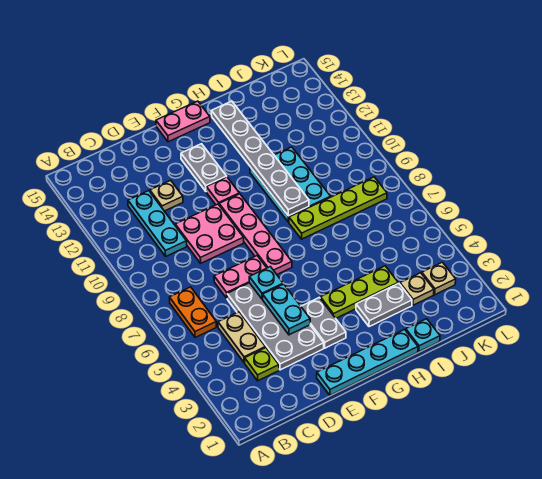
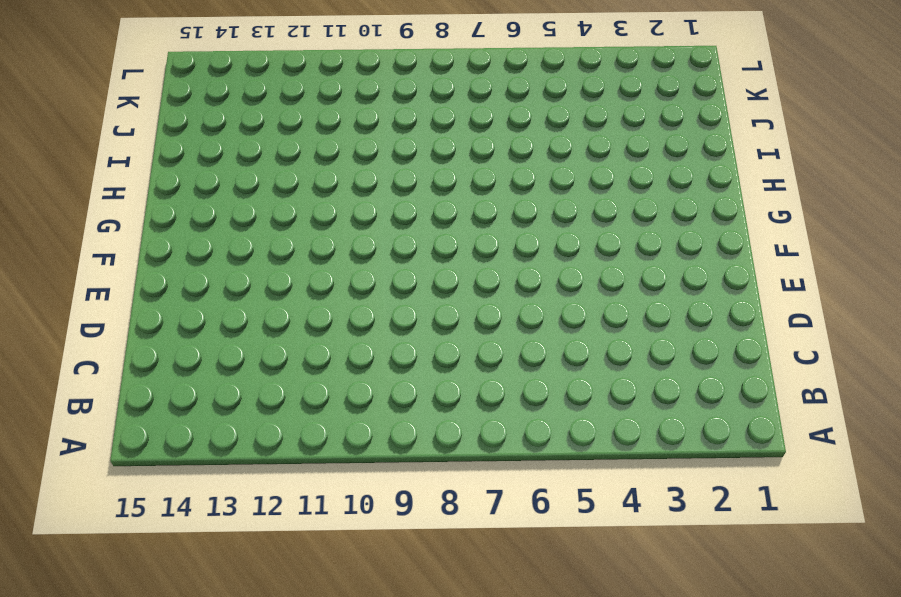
none -> orange 1x2 plate [169,287,216,338]
none -> lime 1x1 plate [245,348,279,381]
none -> tan 1x2 plate [218,312,265,363]

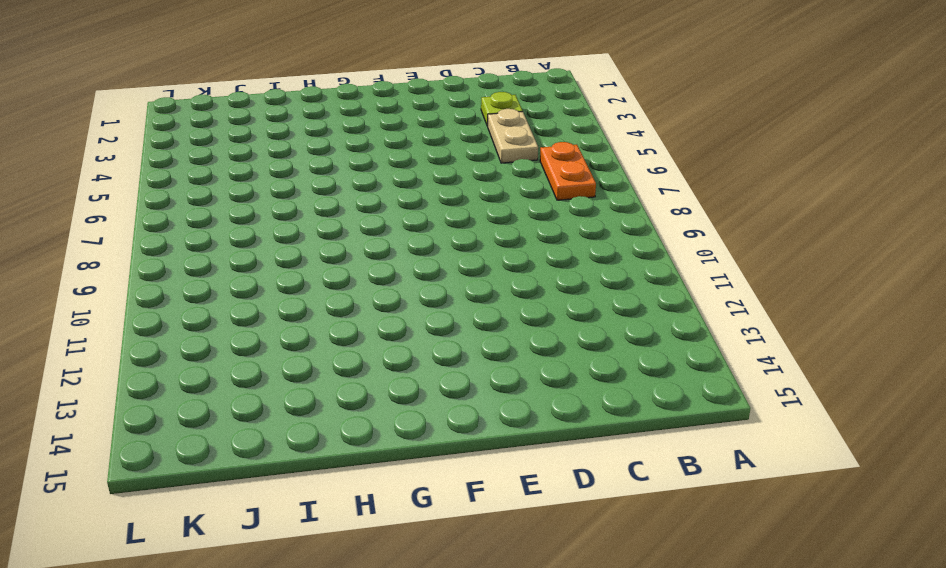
none -> cyan 1x3 plate [128,191,187,256]
none -> grey 2x4 plate [227,283,324,370]
none -> pink 1x2 plate [214,256,267,298]

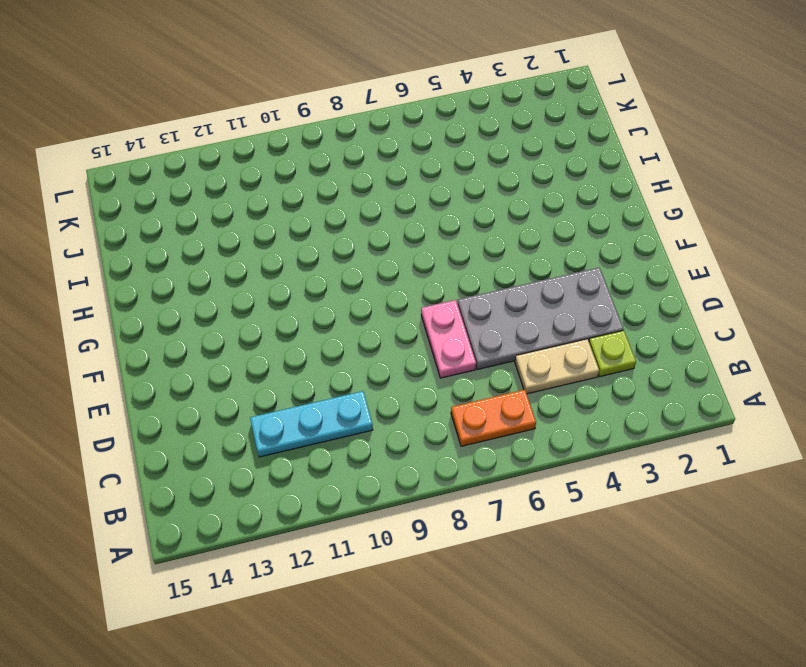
none -> pink 2x2 plate [175,204,244,263]
none -> tan 1x1 plate [150,180,183,211]
none -> cyan 1x4 plate [317,329,418,395]

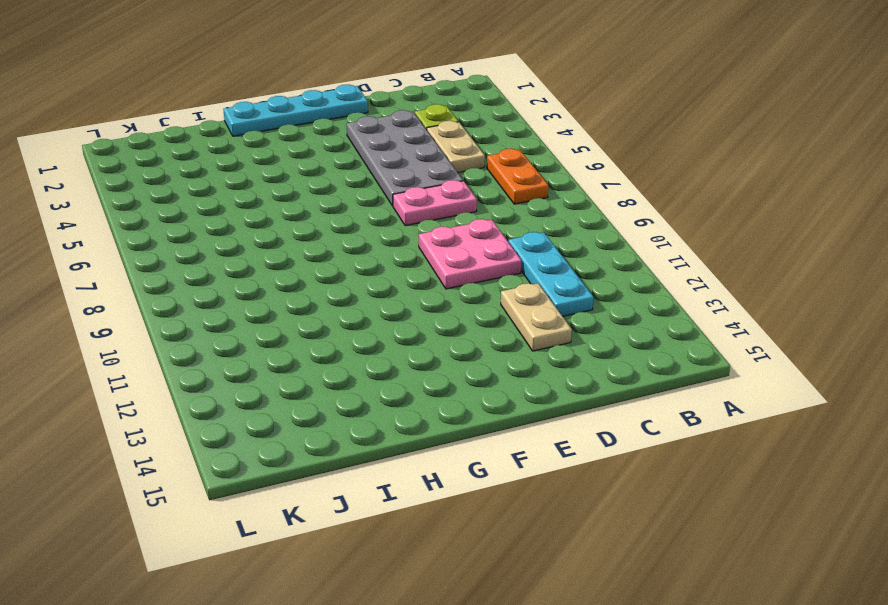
tan 1x2 plate [501,283,572,351] -> tan 1x1 plate [150,180,183,211]
none -> grey 1x2 plate [301,298,346,348]
none -> pink 1x4 plate [219,194,292,274]
none -> pink 1x1 plate [206,177,239,205]

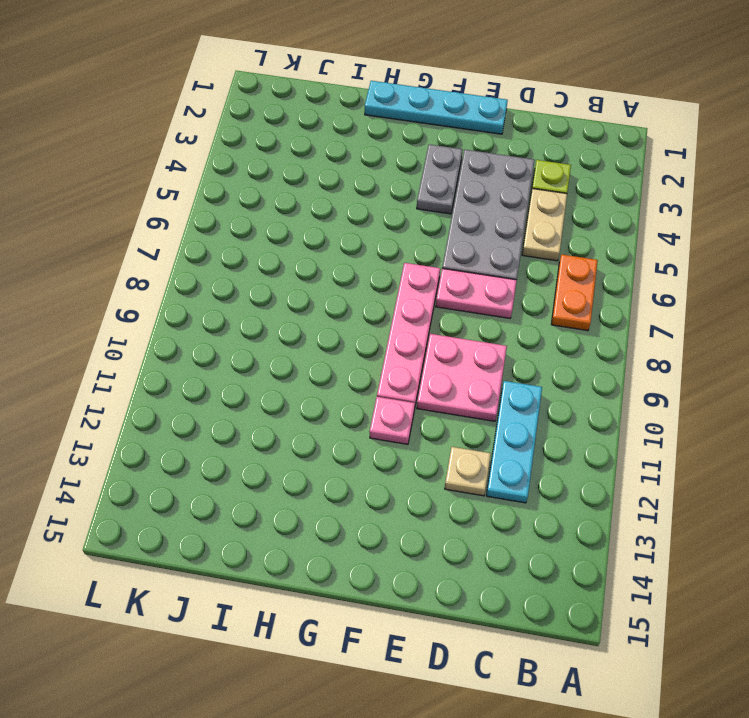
none -> grey 1x2 plate [181,144,227,191]
none -> pink 1x2 plate [156,101,210,142]
none -> lime 1x3 plate [320,266,398,318]

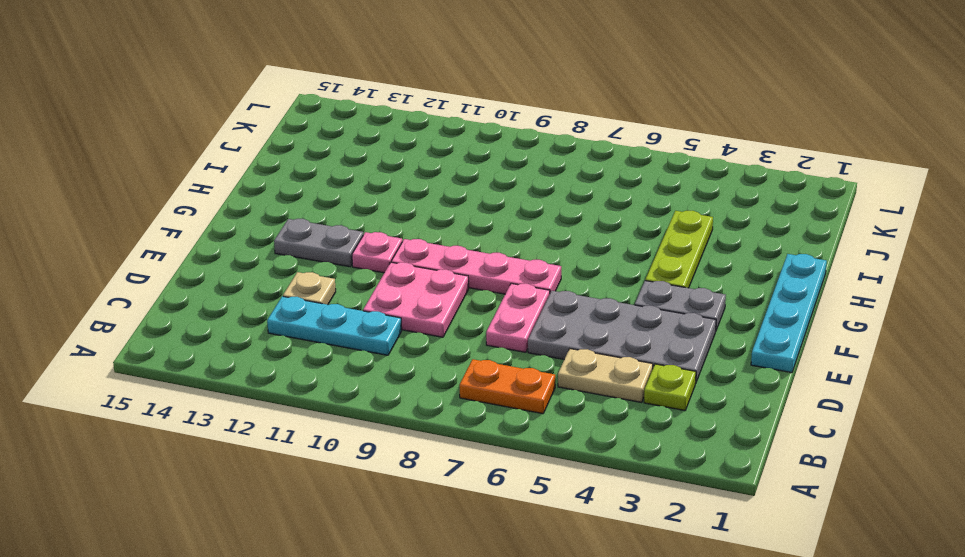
none -> pink 1x2 plate [156,101,210,142]
none -> grey 1x2 plate [356,283,412,327]
none -> lime 1x4 plate [289,177,387,239]

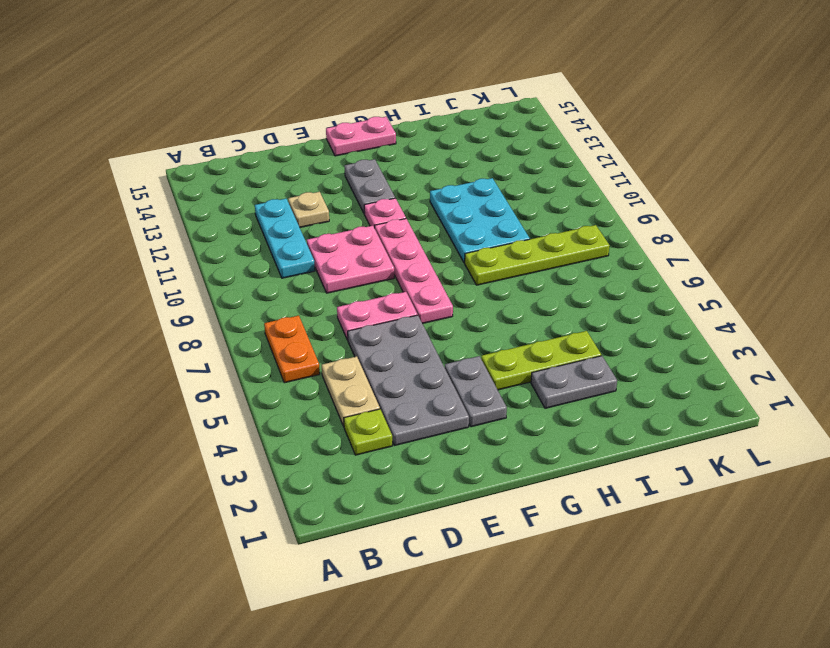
none -> cyan 1x4 plate [317,329,418,395]
none -> cyan 1x1 plate [406,319,440,352]
none -> tan 1x1 plate [400,273,434,305]

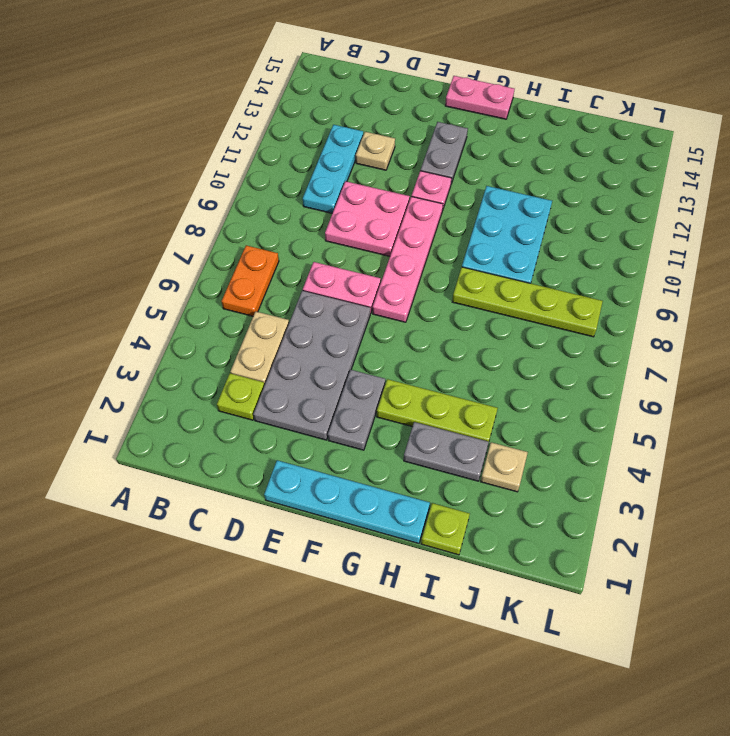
lime 1x1 plate [421,503,470,555] -> cyan 1x1 plate [406,319,440,352]
none -> tan 1x1 plate [422,262,456,295]
none -> cyan 1x2 plate [263,284,310,335]
none -> cyan 1x1 plate [249,267,283,299]

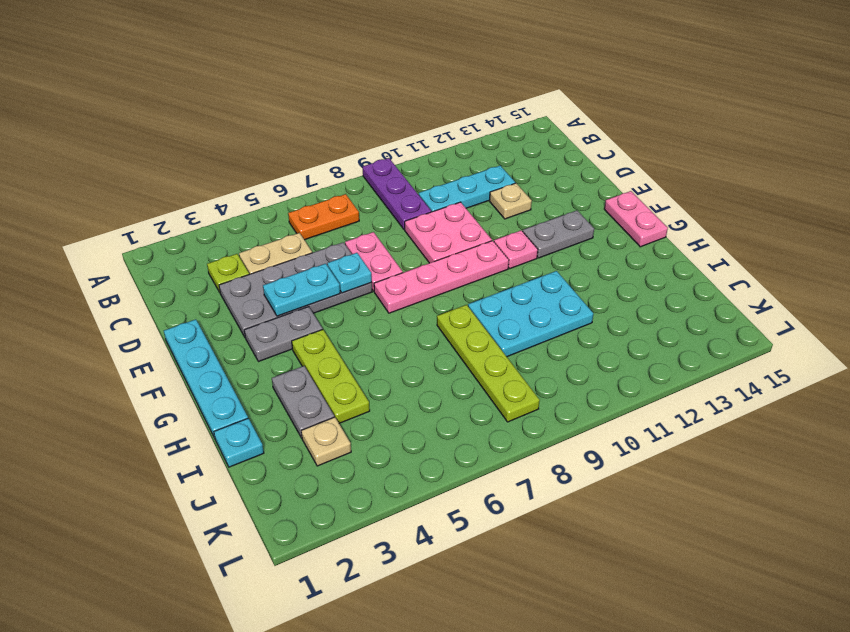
purple 1x3 plate [362,158,431,230] -> none
none -> tan 1x1 plate [422,262,456,295]
none -> grey 1x6 plate [211,101,309,216]

